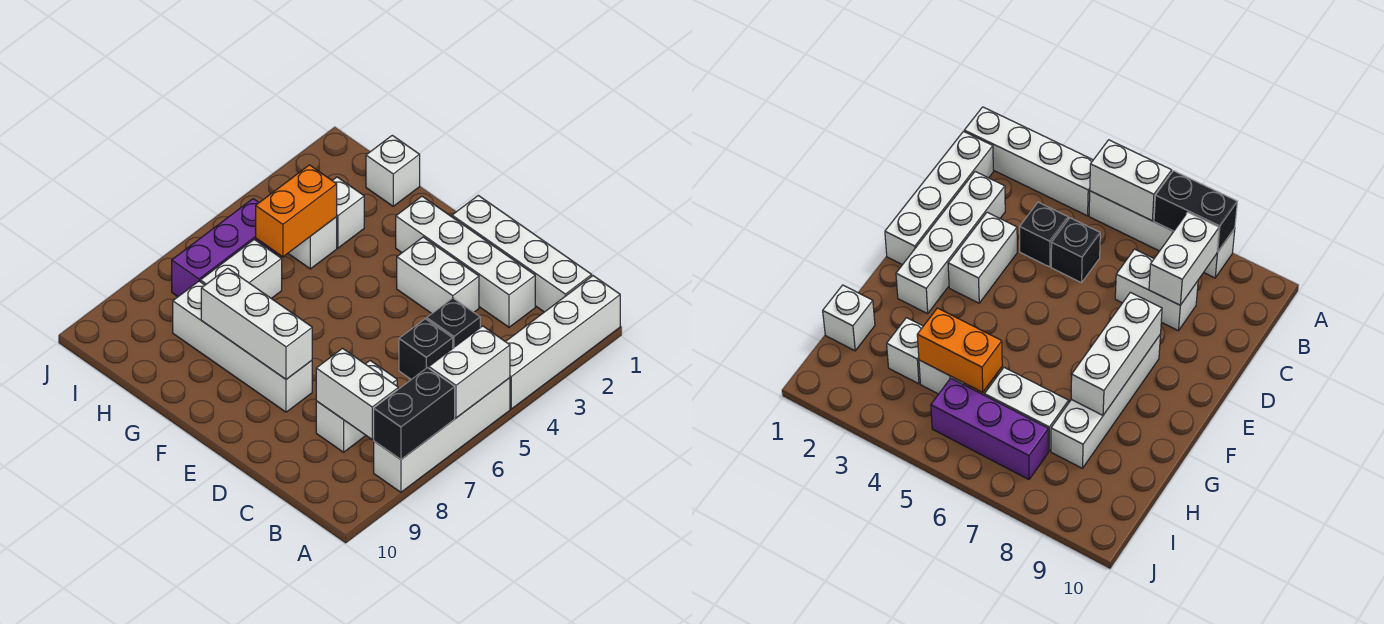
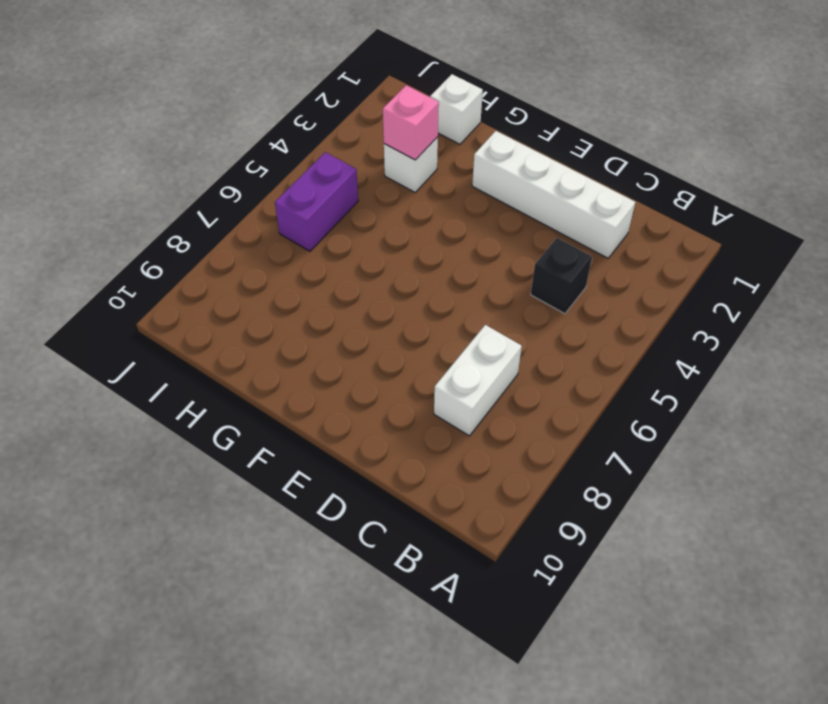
pink 1x1 brick [383,85,439,160] -> none
purple 1x2 brick [275,152,358,251] -> purple 1x3 brick [172,199,276,297]
none -> white 1x4 brick [506,276,620,409]
none -> white 1x4 brick [374,378,510,492]
none -> white 1x4 brick [452,195,592,312]

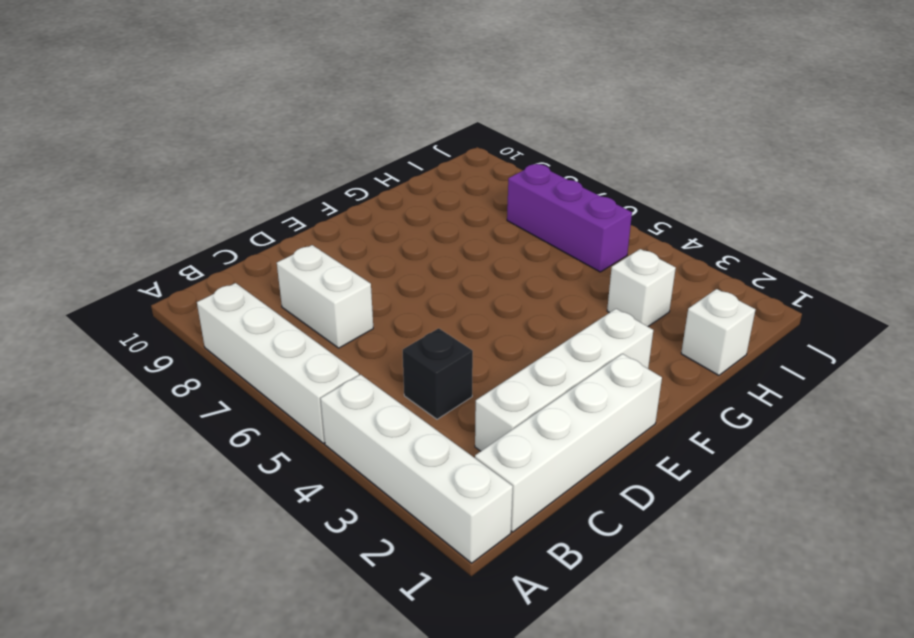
none -> black 1x1 brick [399,319,453,380]
none -> white 1x2 brick [397,237,479,314]
none -> white 1x4 brick [173,281,312,412]

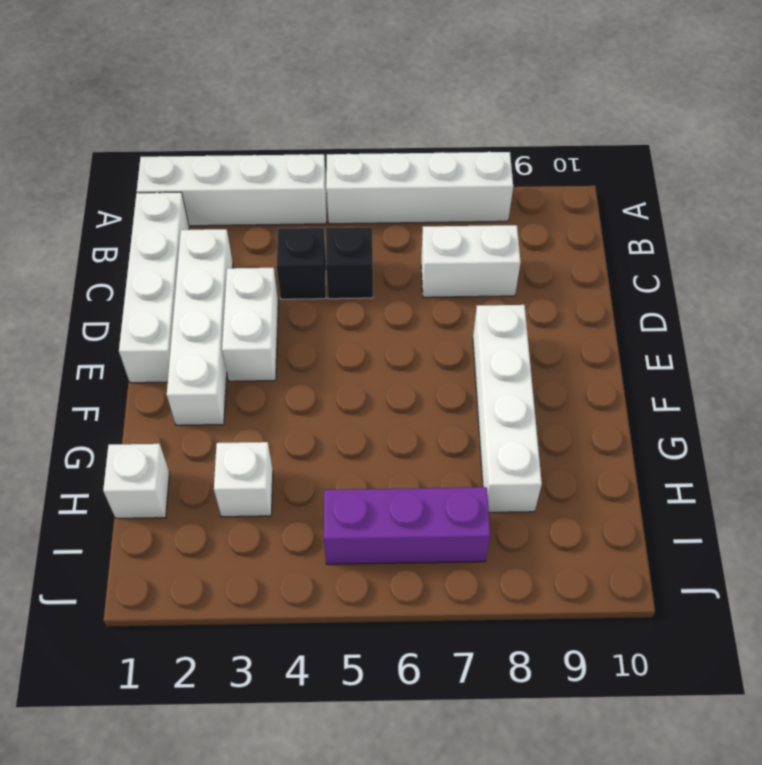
none -> white 1x1 brick [288,217,337,269]
none -> white 1x2 brick [200,240,282,299]
none -> white 1x2 brick [429,326,510,418]

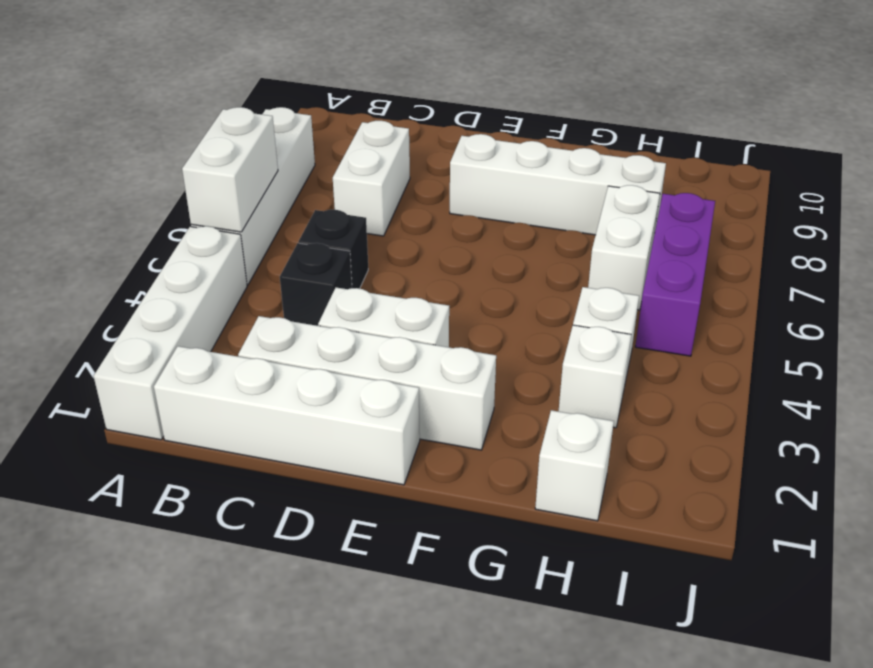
none -> black 1x2 brick [374,368,455,460]
none -> white 1x2 brick [316,348,398,439]
none -> white 1x3 brick [201,268,312,379]

